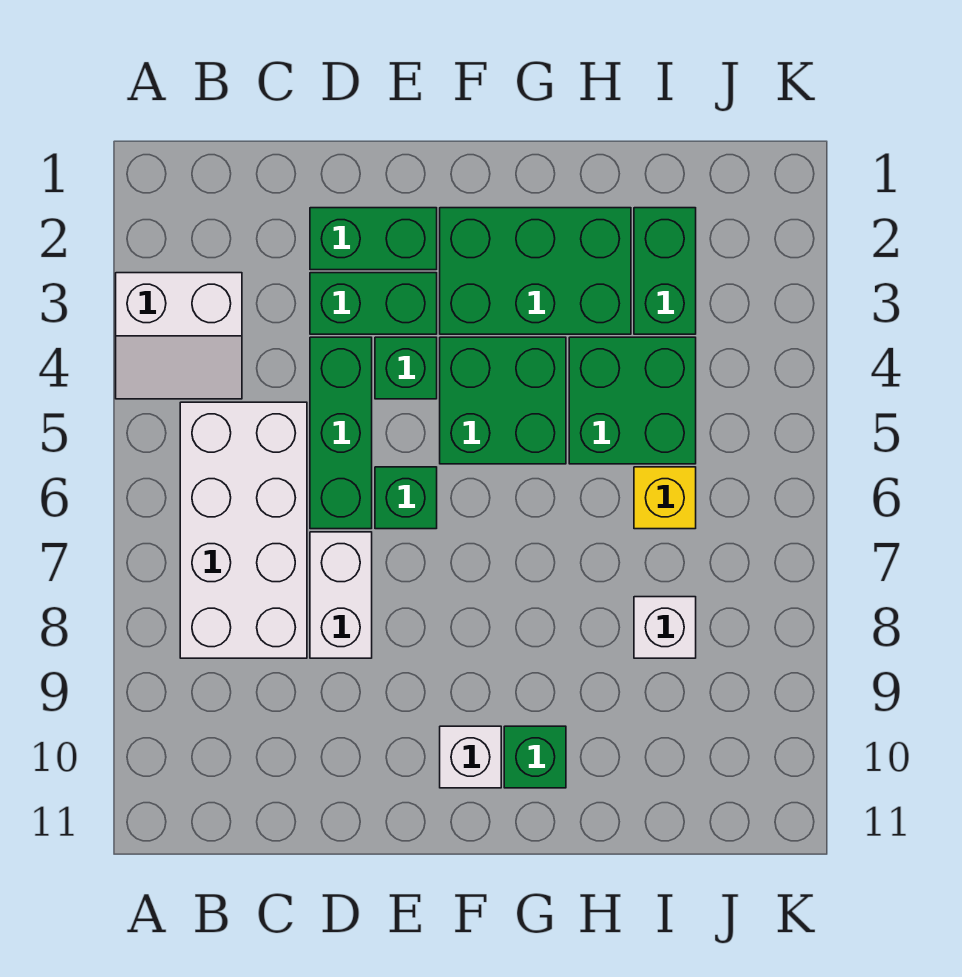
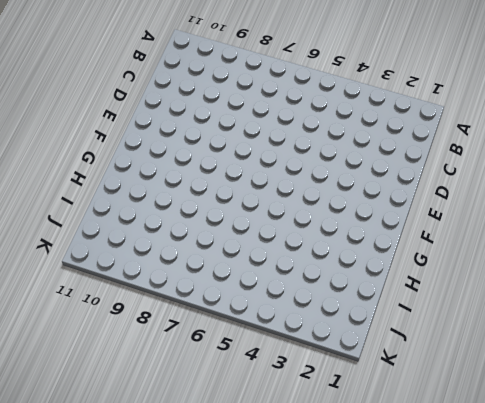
none -> white 2x2 slope [116,273,242,399]
none -> white 2x4 brick [180,402,307,658]
none -> green 1x2 brick [310,208,437,270]

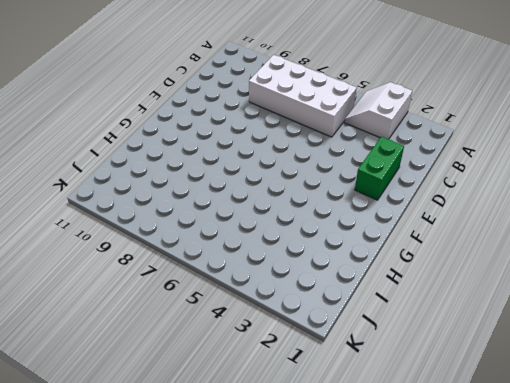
none -> green 1x2 brick [310,273,437,334]
none -> green 1x3 brick [310,337,372,529]
none -> white 1x2 brick [310,532,372,658]

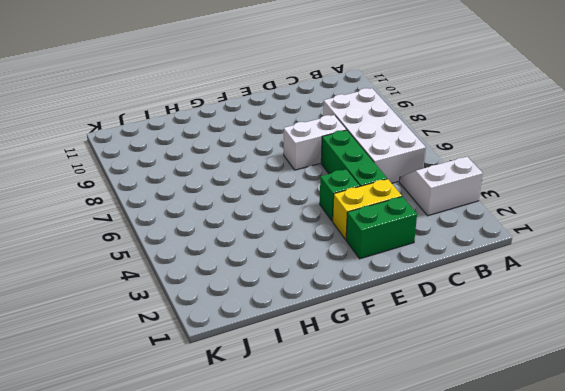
yellow 1x2 brick [333,179,402,240] -> green 1x2 brick [310,273,437,334]
white 1x2 brick [284,115,346,170] -> white 1x2 brick turned to [310,532,372,658]
none -> green 1x1 brick [375,467,437,529]
none -> green 2x3 brick [440,208,631,334]
none -> green 2x2 brick [440,337,566,464]

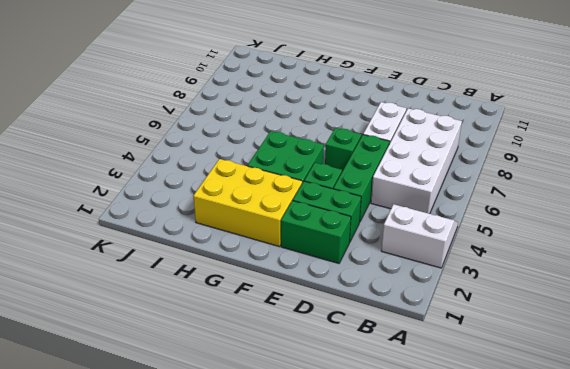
yellow 2x3 brick [194,159,302,247] -> green 2x3 brick [440,208,631,334]
none -> white 1x1 brick [440,726,501,788]
none -> green 1x1 brick [504,726,566,788]
none -> green 2x2 brick [569,337,696,464]

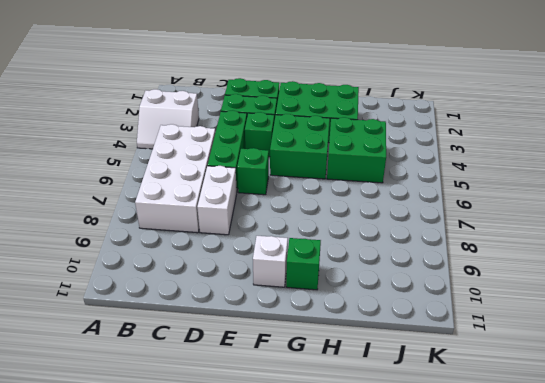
none -> green 1x2 brick [634,208,696,334]
none -> yellow 1x1 brick [634,467,696,529]
none -> white 1x1 brick [634,597,696,658]

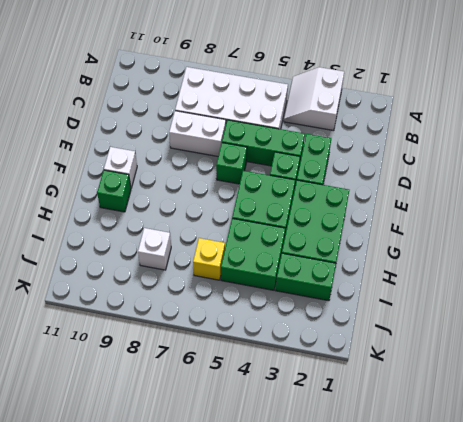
none -> green 1x2 brick [310,208,437,270]

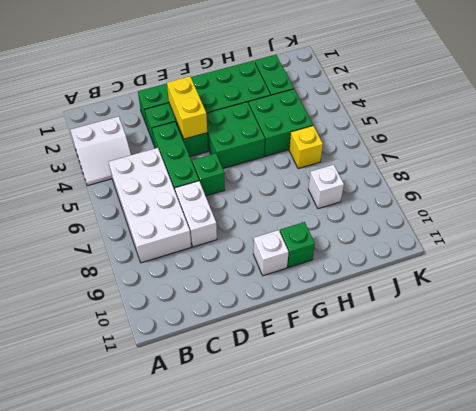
yellow 1x2 brick [167,76,207,139] -> none

